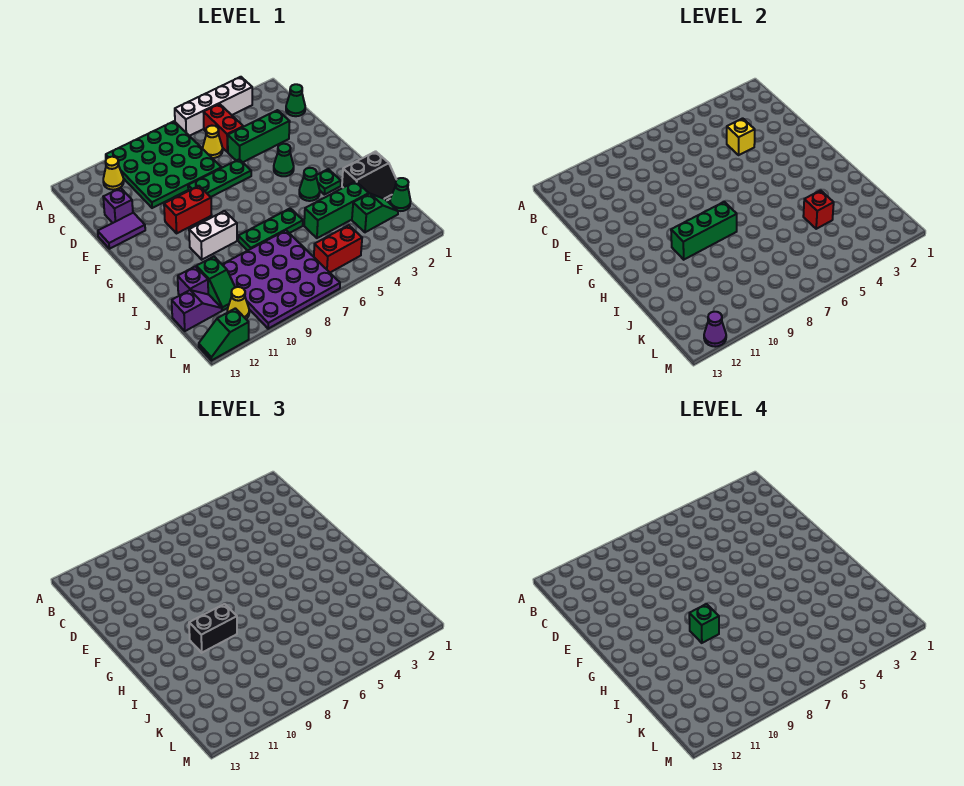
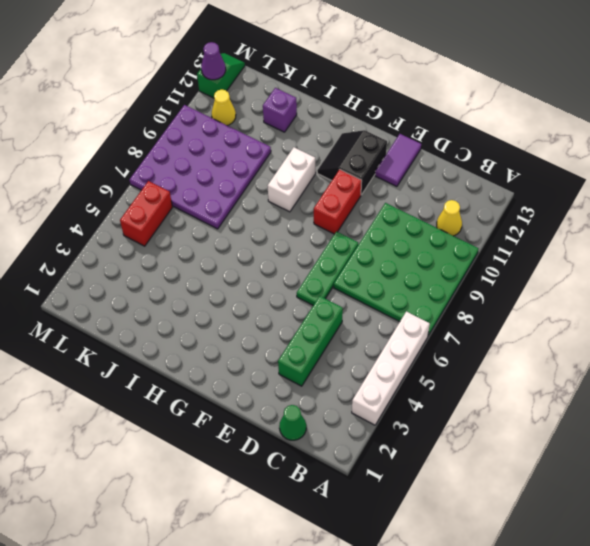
black 2x2 slope [317,130,387,195] -> black 2x2 slope moved to [342,151,396,201]
none -> red 1x2 brick [203,104,243,152]
none -> yellow 1x1 cone [203,126,223,158]
none -> purple 1x1 brick [103,188,133,223]
none -> green 1x1 cone [274,144,294,176]

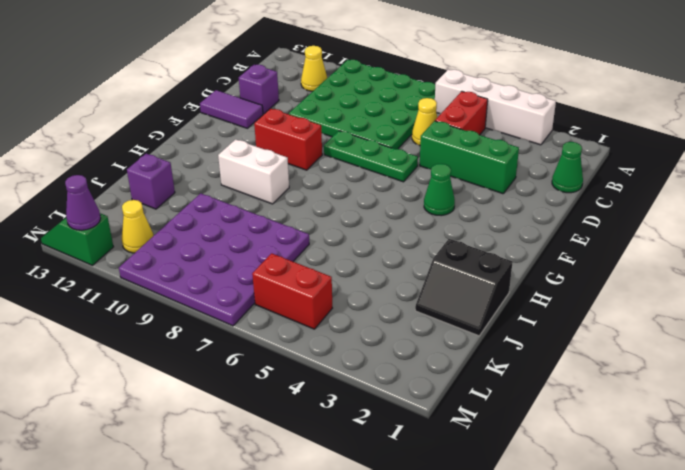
none -> green 1x1 plate [316,169,341,195]
none -> green 1x1 cone [299,168,320,201]
none -> green 1x3 plate [238,208,303,251]
none -> green 1x3 brick [304,181,369,238]

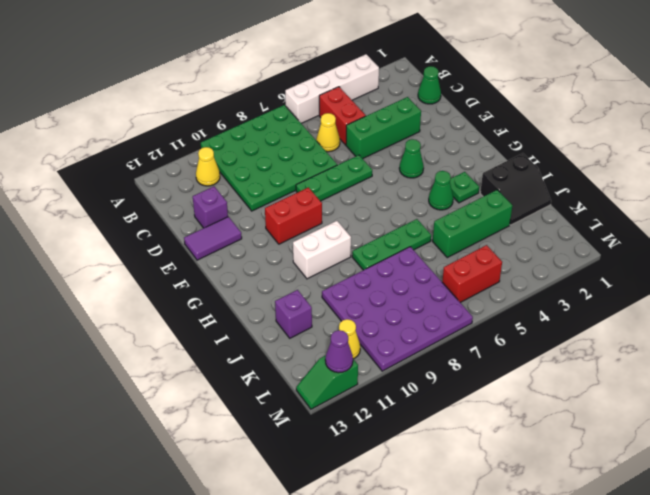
none -> green 1x2 slope [196,257,235,311]
none -> green 1x1 cone [390,178,411,211]
none -> green 1x2 slope [352,194,398,232]
none -> purple 1x2 slope [172,290,222,331]

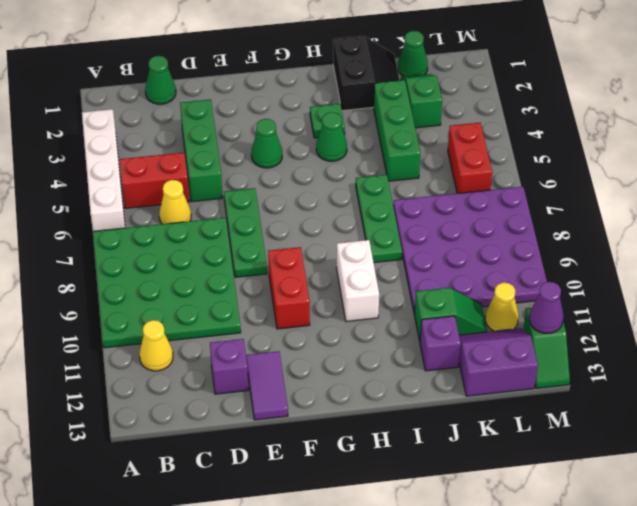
purple 2x2 slope [459,328,538,396] -> purple 1x2 slope [172,290,222,331]
none -> yellow 1x1 brick [727,118,755,155]
none -> green 1x3 brick [671,202,737,260]
none -> red 1x1 brick [803,190,834,229]
none -> black 1x2 brick [189,604,237,653]

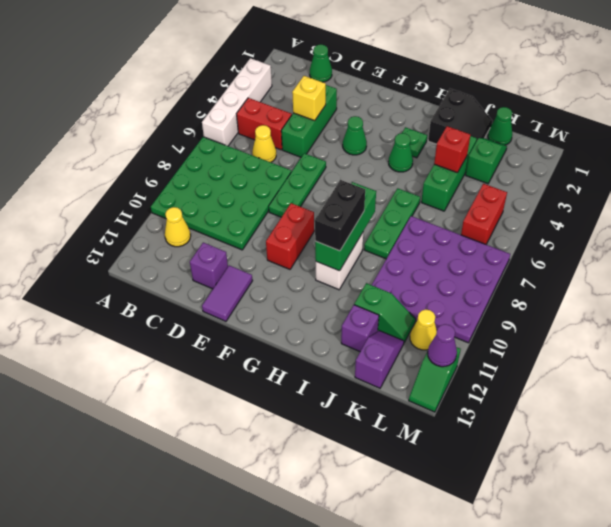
none -> green 1x1 brick [689,604,719,643]

